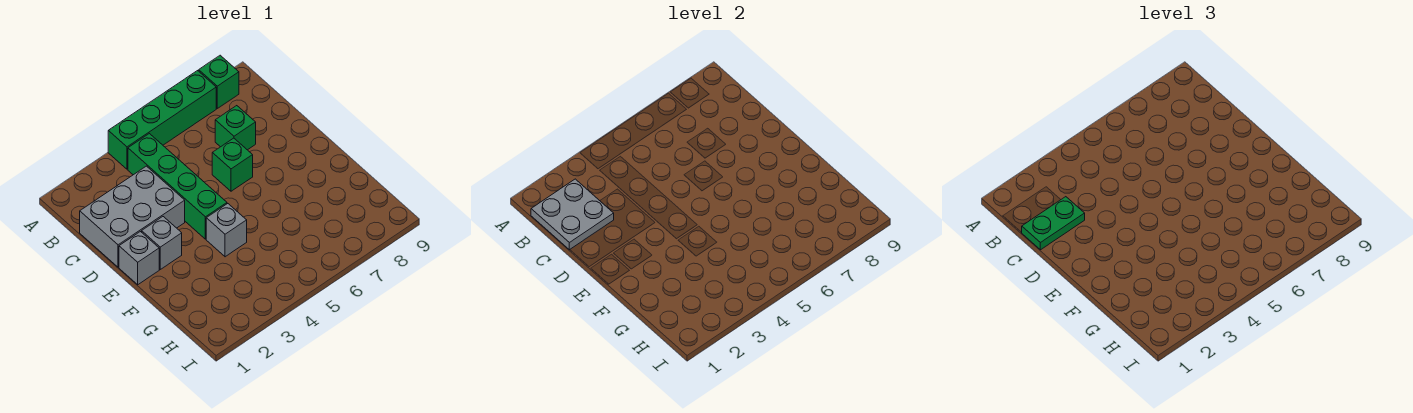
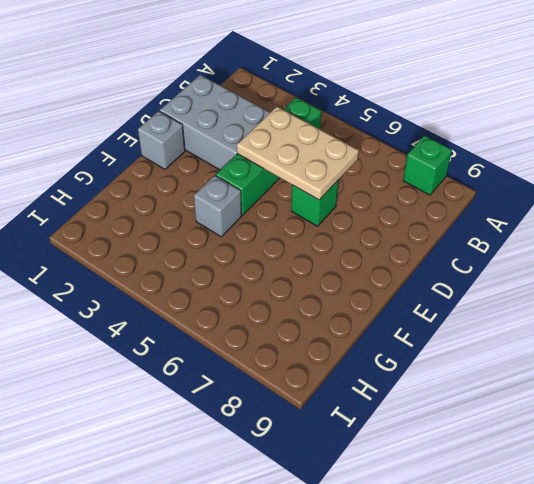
tan 2x3 plate [237,107,359,200] -> none
none -> green 1x4 brick [108,71,216,169]
none -> green 1x1 brick [215,106,256,150]

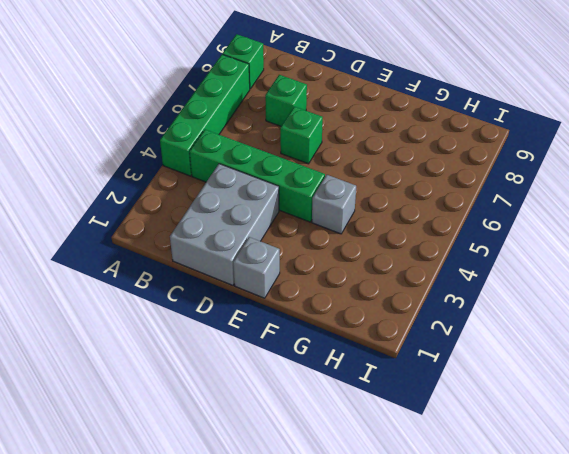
none -> grey 1x1 brick [142,217,182,269]
none -> grey 2x2 plate [531,179,614,250]

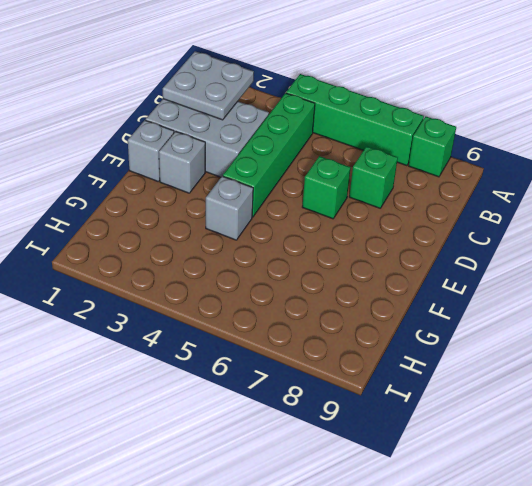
none -> green 1x2 plate [1021,197,1085,250]

